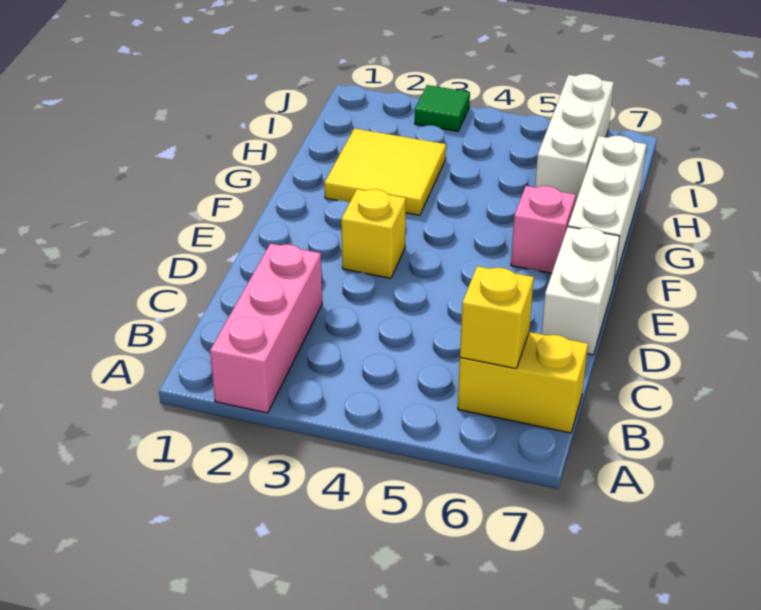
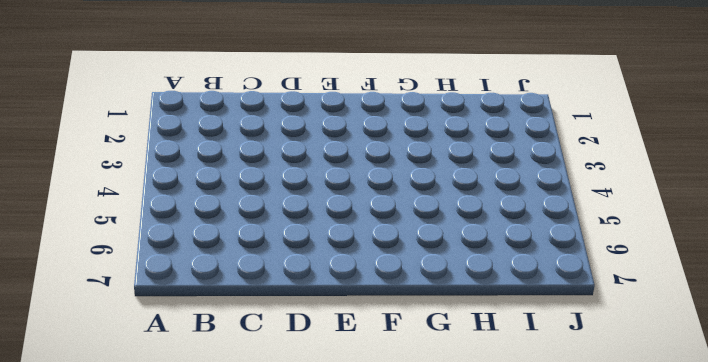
none -> pink 1x3 brick [210,243,322,413]
none -> yellow 1x2 brick [458,332,588,433]

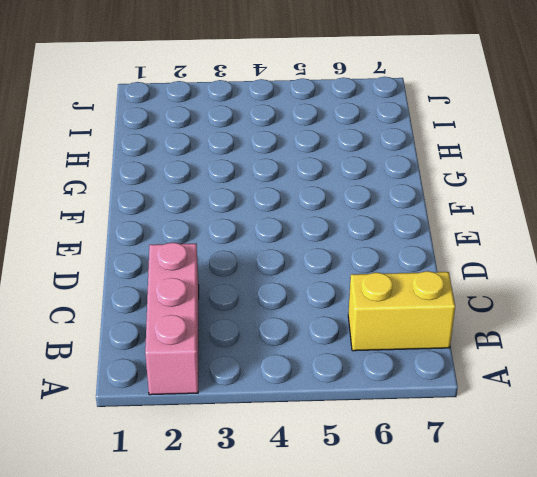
none -> white 1x2 brick [541,227,620,355]
none -> yellow 1x1 brick [341,189,406,278]

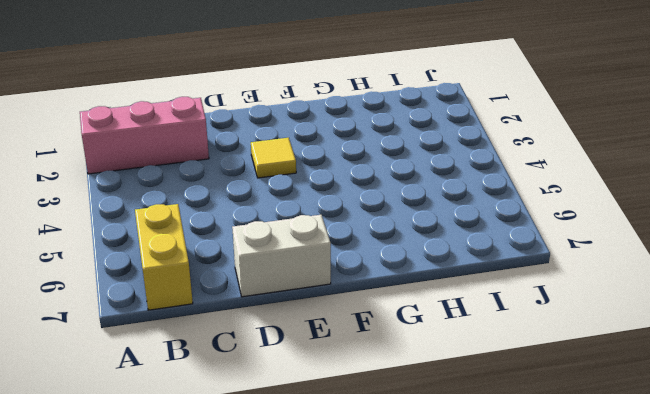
yellow 1x1 tile [251,138,296,178] -> yellow 1x1 brick [341,189,406,278]
none -> pink 1x1 brick [511,186,576,273]
none -> white 1x3 brick [568,136,647,282]

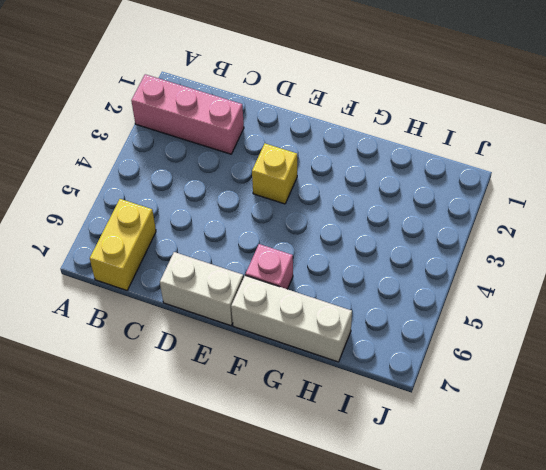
none -> yellow 2x2 tile [325,128,446,215]
none -> white 1x3 brick [535,74,614,203]

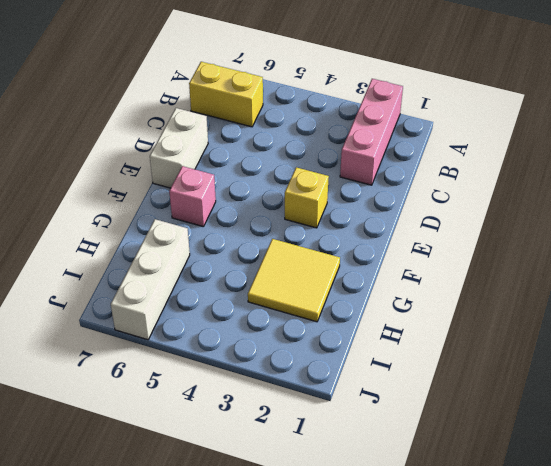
none -> white 1x3 brick [568,136,647,282]
none -> green 1x1 tile [415,85,470,132]

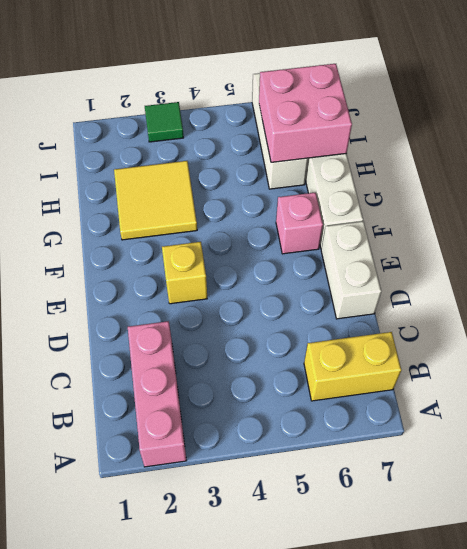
pink 2x2 brick [259,64,352,162] -> none
none -> yellow 1x1 brick [460,266,534,369]

